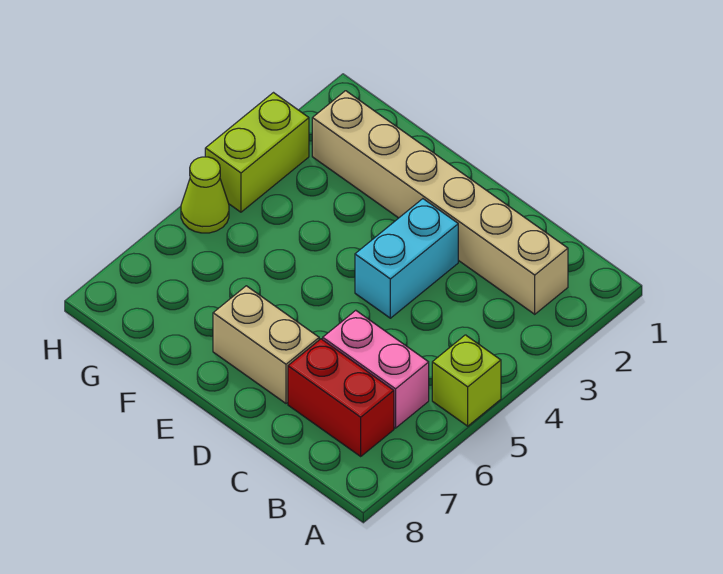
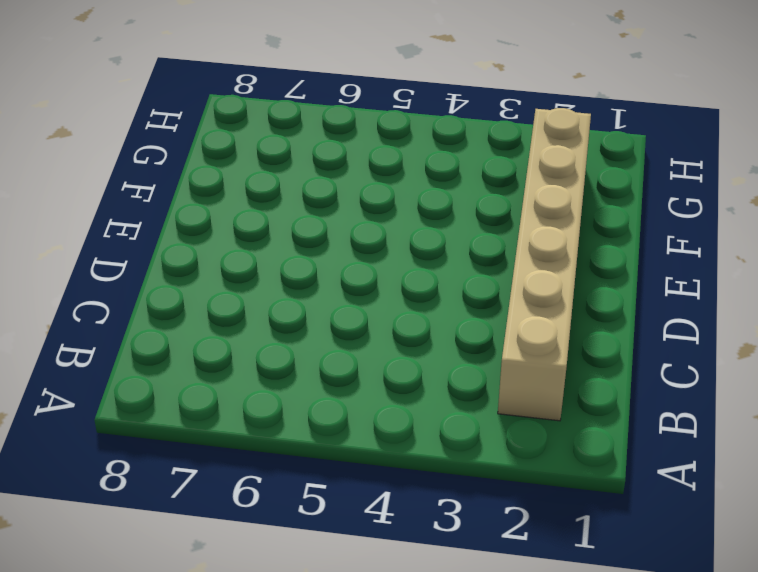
none -> lime 1x1 brick [432,335,501,426]
none -> pink 1x2 brick [323,310,429,428]

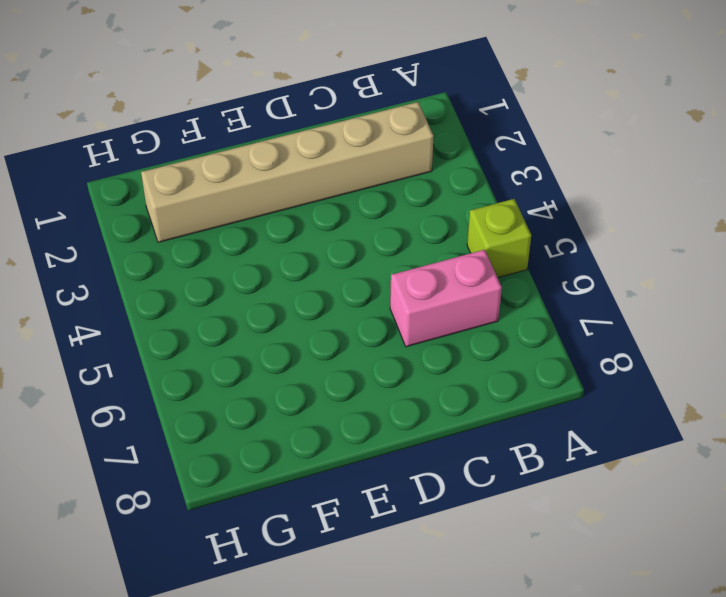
none -> red 1x2 brick [288,339,394,456]
none -> cyan 1x2 brick [355,199,458,318]

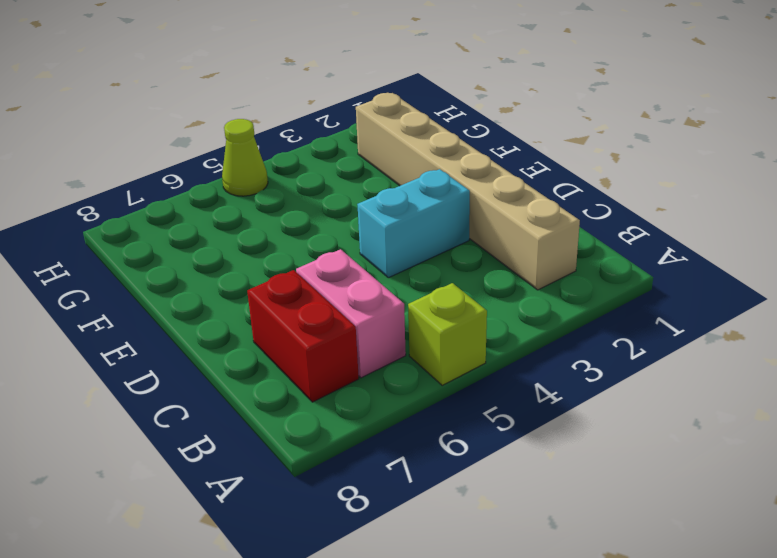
none -> tan 1x2 brick [213,286,319,403]
none -> lime 1x2 brick [205,93,309,212]

